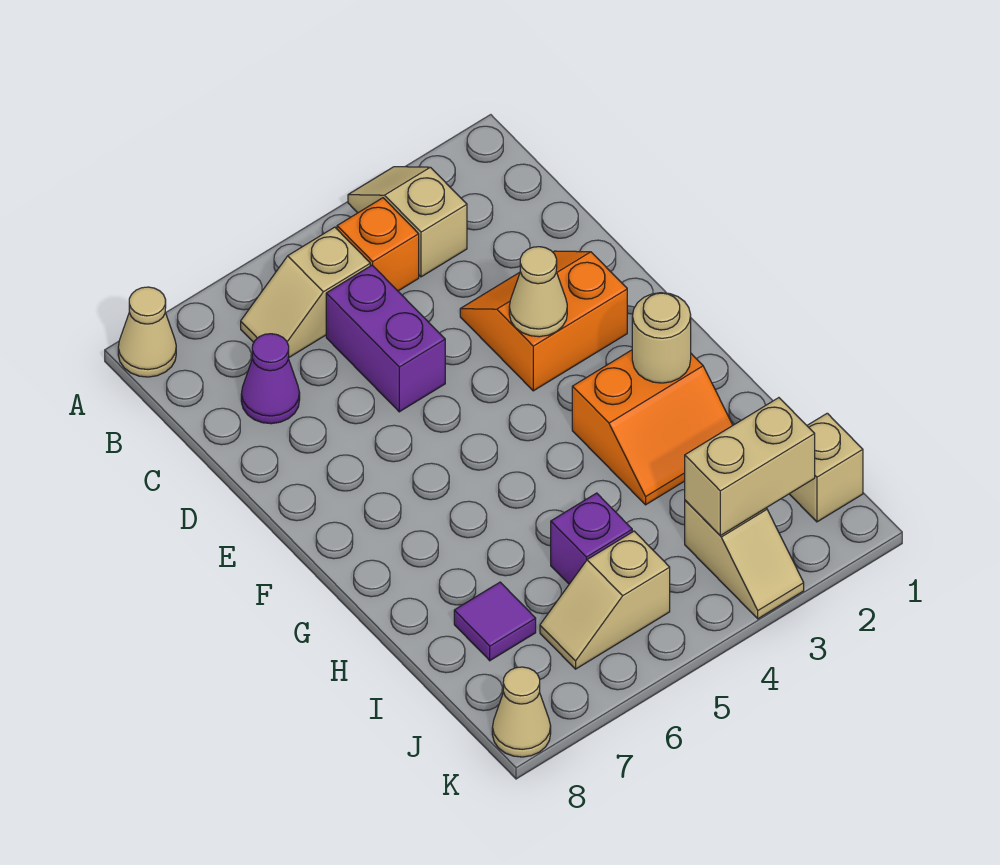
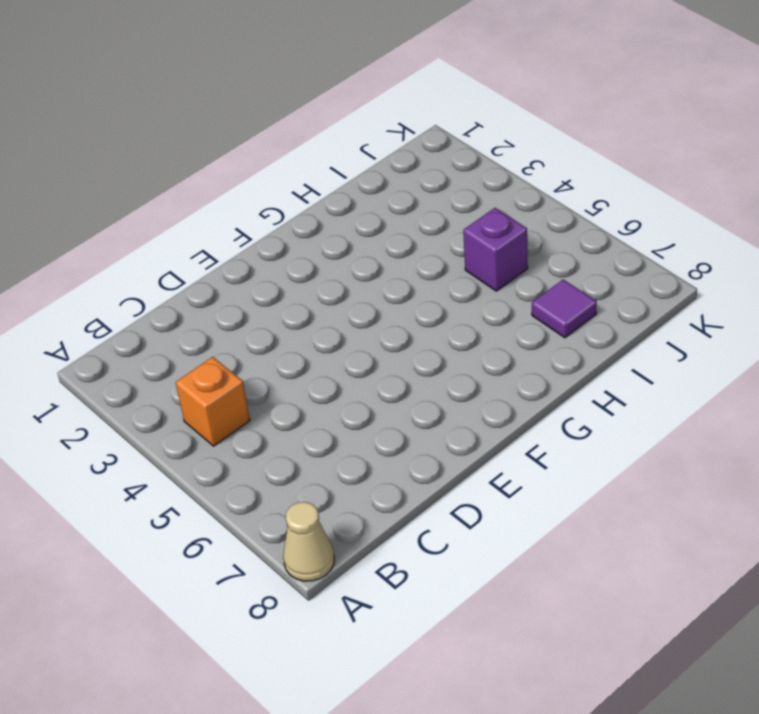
none -> tan 1x2 slope [348,167,467,277]
none -> tan 1x2 slope [241,227,370,358]
none -> purple 1x2 brick [326,265,445,412]

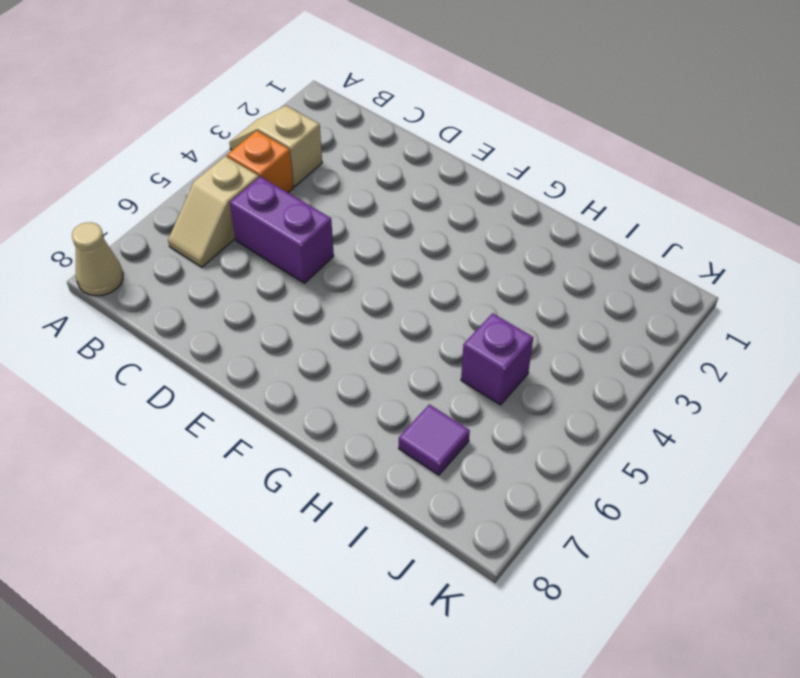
none -> purple 1x1 cone [241,334,300,424]
none -> orange 2x2 slope [460,251,627,391]
none -> orange 2x2 slope [572,350,733,505]

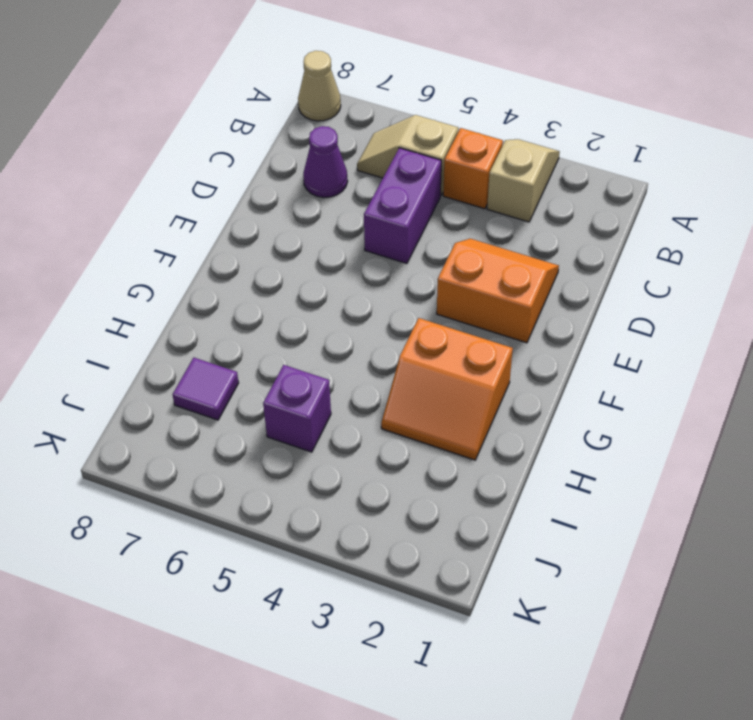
none -> tan 1x1 brick [790,413,863,522]
none -> tan 1x2 slope [685,500,804,619]
none -> tan 1x2 slope [540,531,670,669]

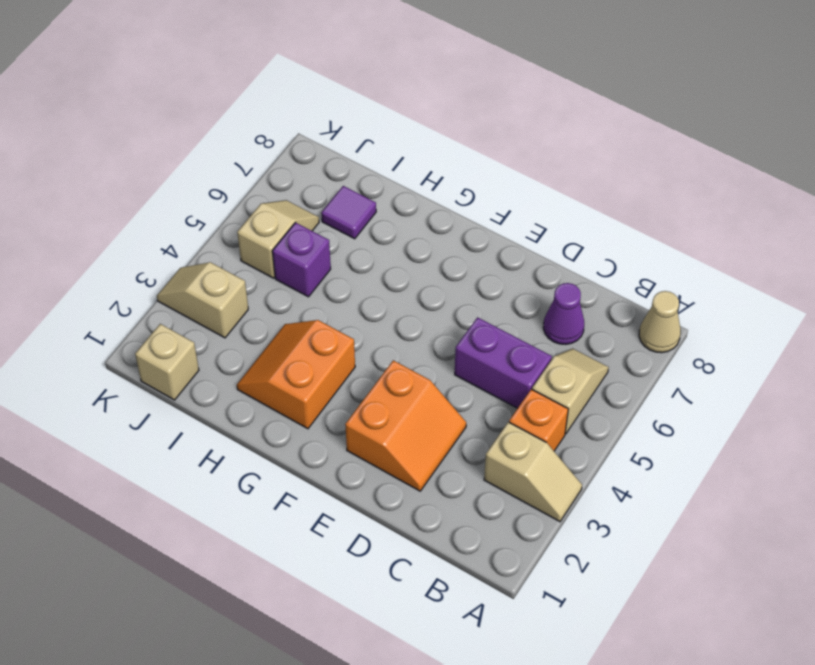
none -> tan 1x1 cone [492,667,551,757]
none -> tan 1x1 cone [509,247,567,337]
none -> tan 1x1 round brick [632,293,691,383]

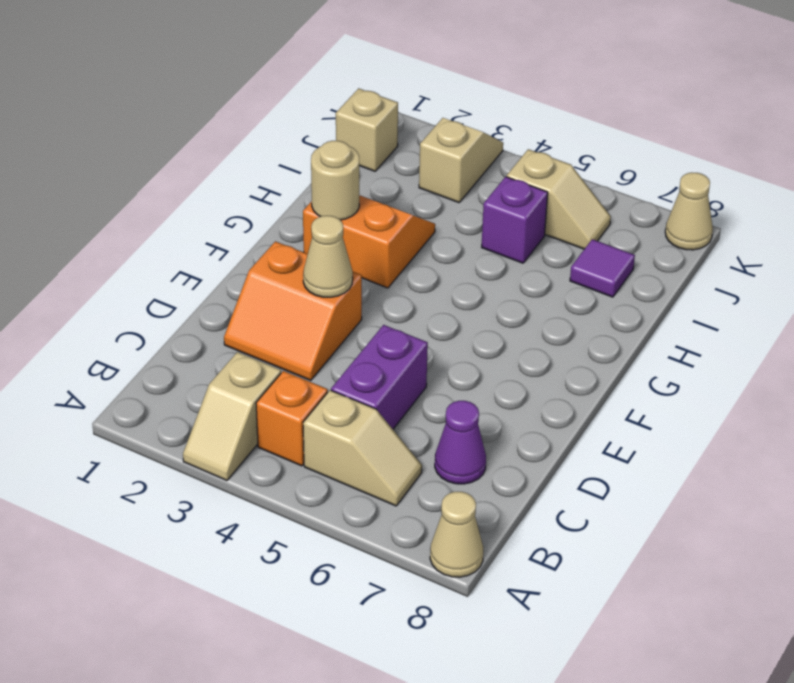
none -> tan 1x2 brick [685,398,815,536]

